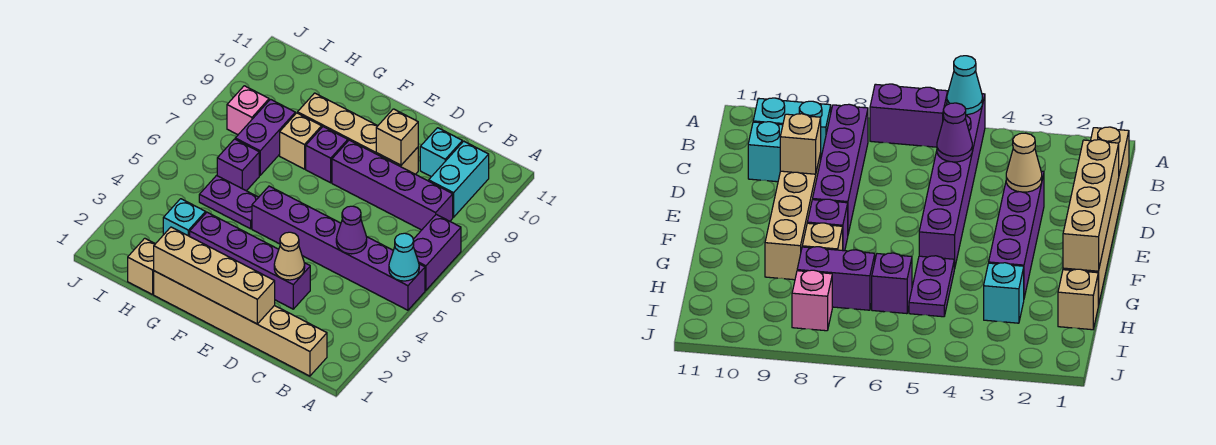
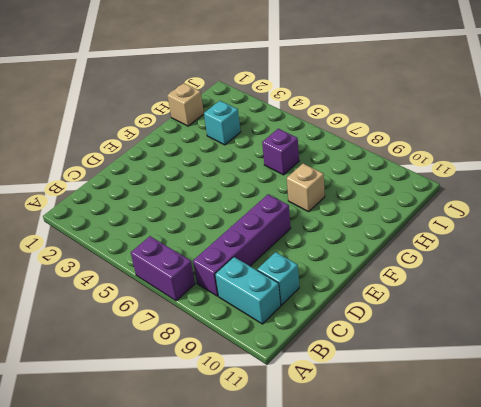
none -> purple 1x6 brick [252,186,425,310]
none -> tan 1x6 brick [154,271,327,376]
none -> purple 1x4 brick [190,212,310,309]

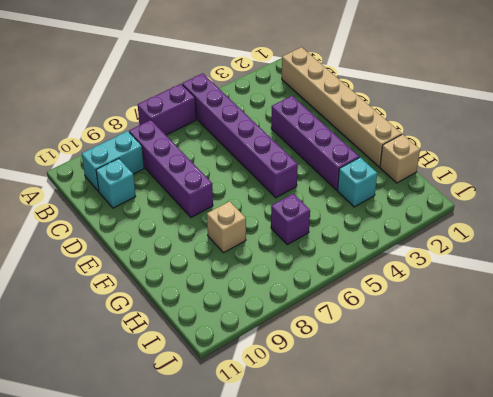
none -> tan 1x4 brick [297,93,418,174]
none -> purple 1x1 brick [306,127,348,183]
none -> purple 1x2 plate [199,176,259,229]

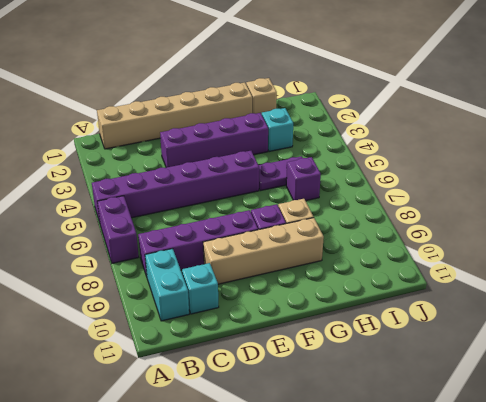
none -> purple 1x2 brick [235,99,295,175]
none -> pink 1x1 brick [227,86,269,135]
none -> cyan 1x1 cone [389,233,419,281]

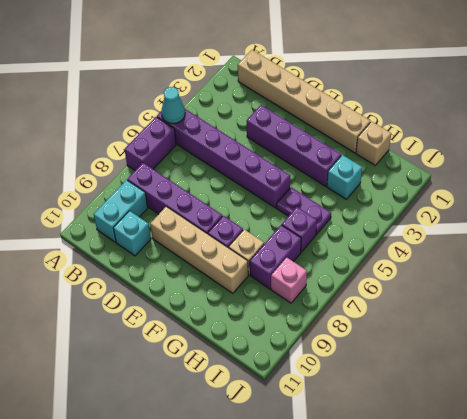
none -> purple 1x1 cone [336,206,367,254]
none -> tan 1x4 brick [154,227,275,324]
none -> tan 1x1 cone [274,232,305,280]

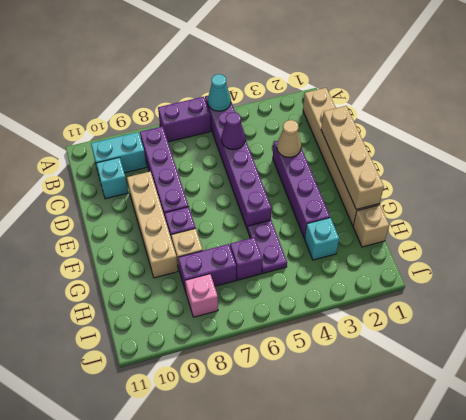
none -> tan 1x1 brick [376,109,418,165]

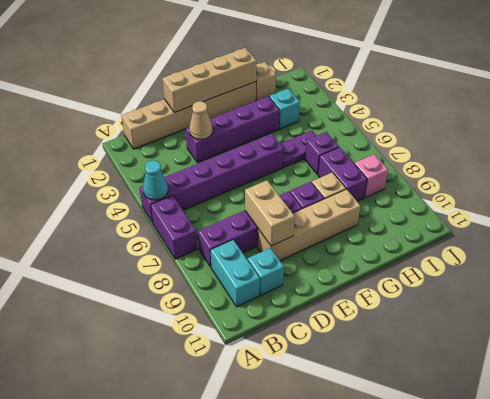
tan 1x2 brick [245,180,295,246] -> tan 1x1 brick [376,109,418,165]
none -> purple 1x1 cone [336,206,367,254]

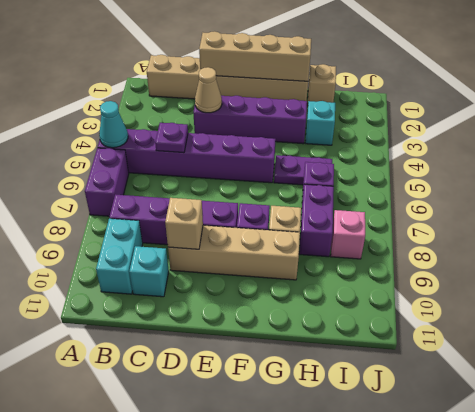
purple 1x1 plate [155,123,188,153] -> purple 1x1 cone [336,206,367,254]

